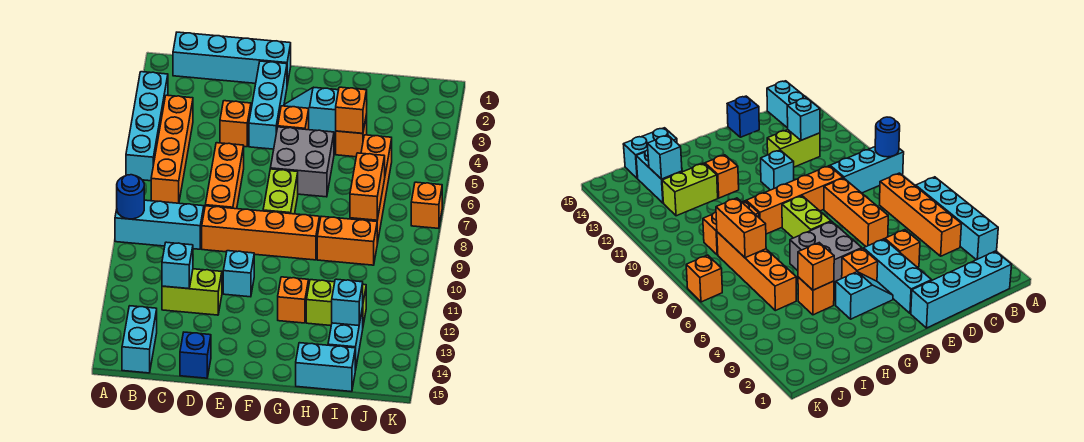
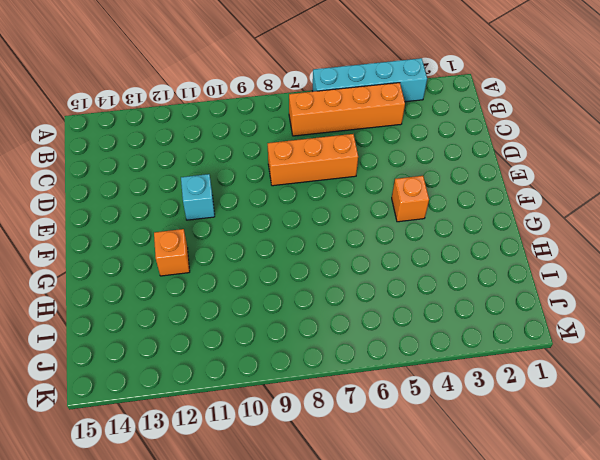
none -> cyan 1x3 brick [115,200,204,249]
none -> cyan 1x4 brick [173,32,291,85]
none -> cyan 1x2 brick [122,306,157,373]

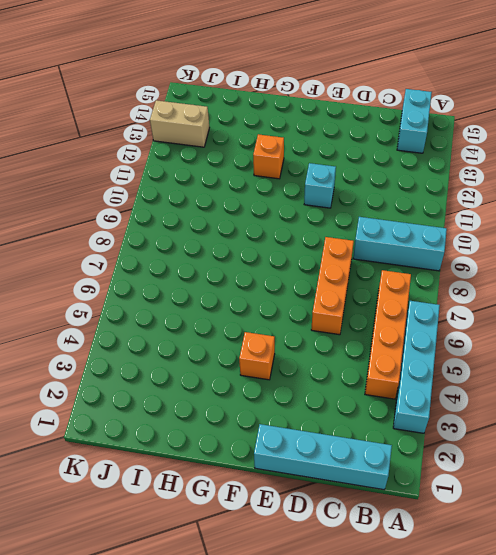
tan 1x2 brick [150,100,210,147] -> none
none -> lime 1x2 brick [162,269,222,315]
none -> orange 1x1 brick [220,101,251,147]
none -> orange 1x4 brick [202,206,319,260]

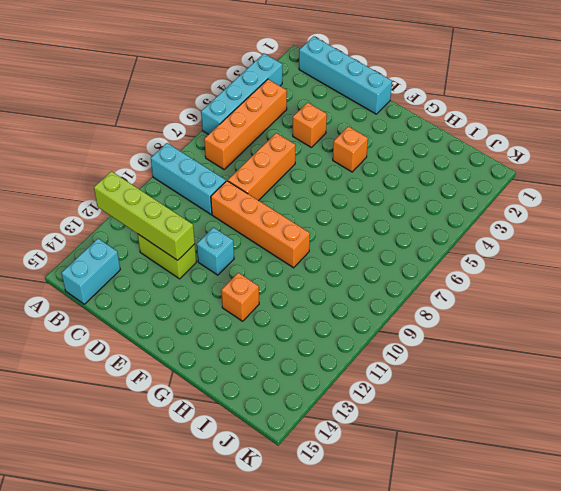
lime 1x4 brick [94,171,195,260] -> cyan 1x1 brick [162,242,193,289]
none -> blue 1x1 brick [180,332,211,378]
none -> cyan 1x3 brick [249,61,287,149]
none -> cyan 1x2 slope [285,87,338,134]

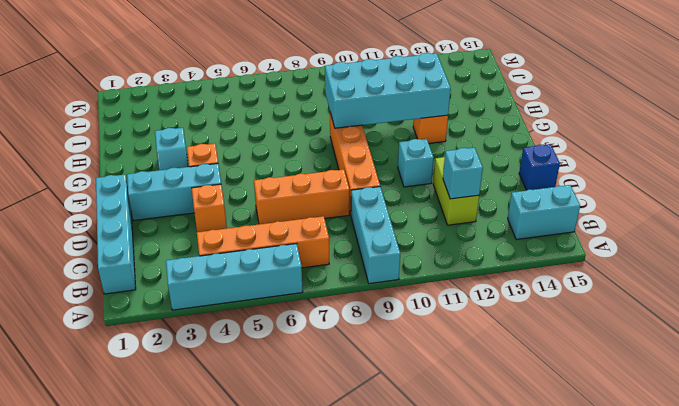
cyan 2x4 brick [325,53,451,128] -> none
none -> grey 2x2 brick [270,127,334,197]
none -> lime 1x2 brick [263,169,298,214]
none -> orange 1x1 brick [336,114,367,157]

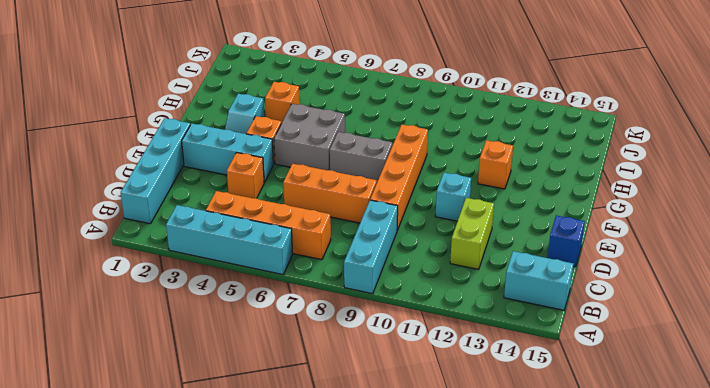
grey 1x2 brick [330,132,392,182] -> lime 1x2 brick [263,169,298,214]
none -> orange 1x2 brick [317,216,377,265]
none -> lime 1x2 brick [306,280,366,326]
none -> cyan 1x2 brick [296,343,355,392]

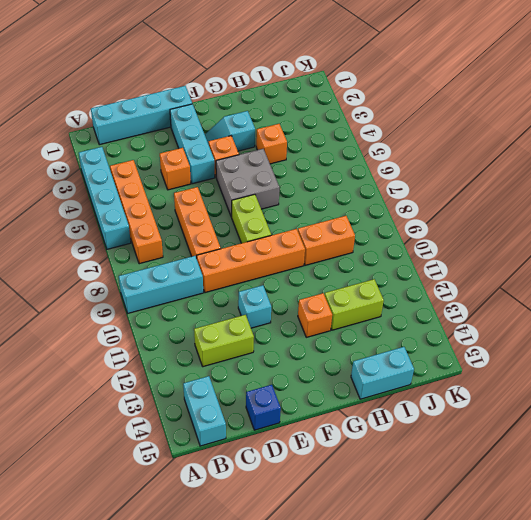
none -> orange 1x4 brick [350,135,392,244]
none -> cyan 1x2 brick [328,307,363,370]
none -> orange 1x1 brick [411,182,442,228]

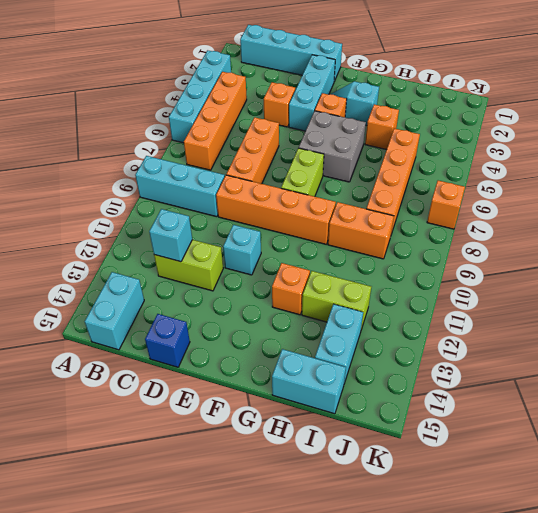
none -> blue 1x1 round brick [117,175,144,219]
none -> orange 1x1 brick [336,87,367,133]
none -> orange 1x2 brick [350,153,385,220]

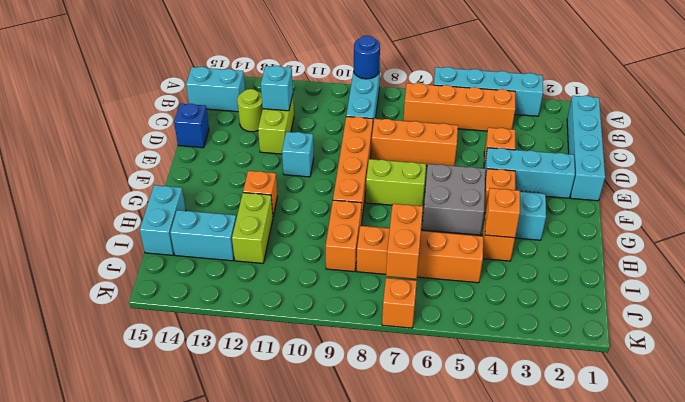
lime 1x1 round brick [237,89,263,132] -> none
orange 1x2 brick [386,204,423,279] -> orange 1x2 brick turned to [350,153,385,220]
none -> cyan 1x1 brick [332,279,363,326]

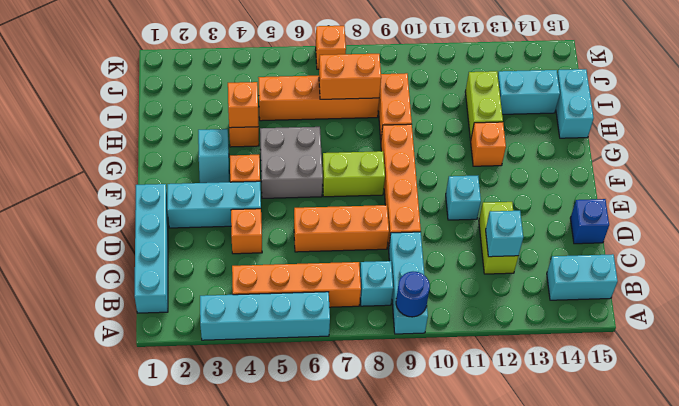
cyan 1x1 brick [360,261,393,306] -> cyan 1x1 brick moved to [332,279,363,326]

